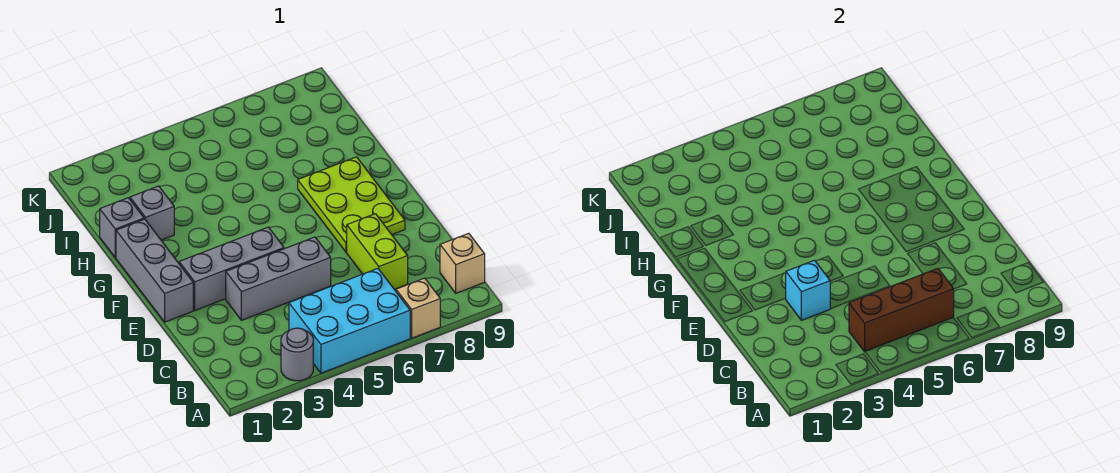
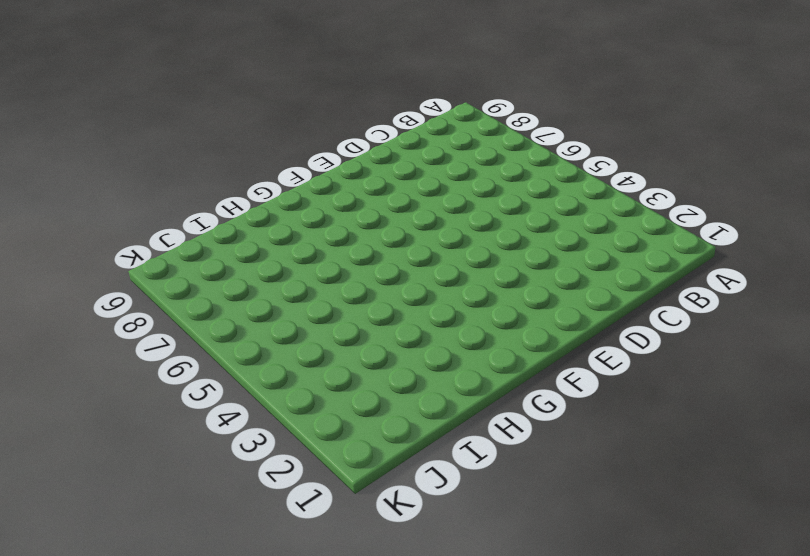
none -> grey 1x1 round brick [281,328,313,381]
none -> cyan 2x3 brick [289,269,410,373]
none -> tan 1x1 brick [396,278,440,338]

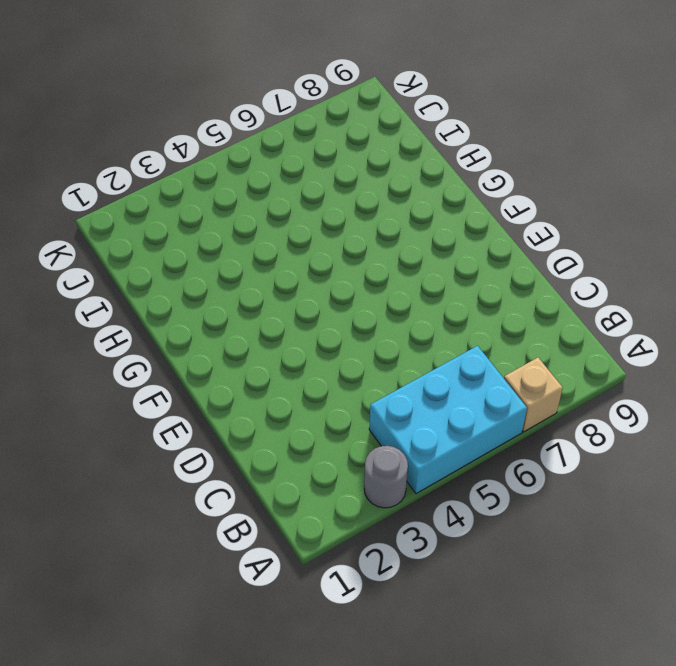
none -> tan 1x1 brick [440,233,485,293]
none -> lime 1x2 brick [347,214,408,289]
none -> grey 1x3 brick [226,237,331,320]

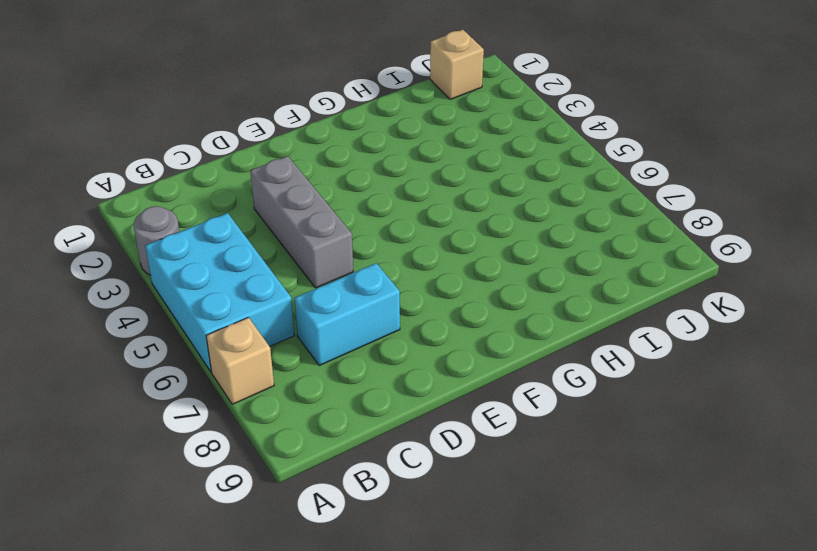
cyan 1x2 brick [294,263,400,366] -> lime 1x2 brick [347,214,408,289]
tan 1x1 brick [430,30,484,99] -> tan 1x1 brick moved to [440,233,485,293]
none -> grey 1x3 brick [116,219,193,322]
none -> grey 1x3 brick [179,227,284,310]
none -> lime 2x3 plate [298,157,405,252]

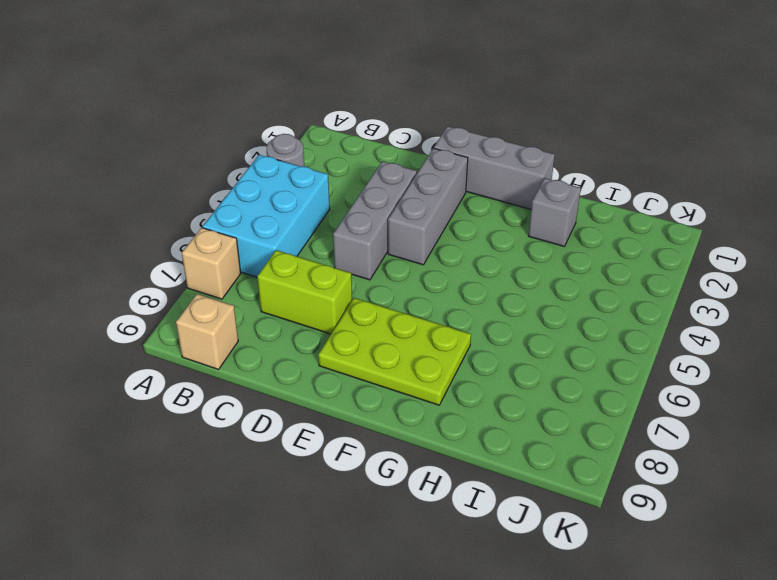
none -> grey 1x1 brick [100,198,144,258]
none -> brown 1x3 brick [849,269,954,352]
none -> cyan 1x1 brick [786,260,830,320]

